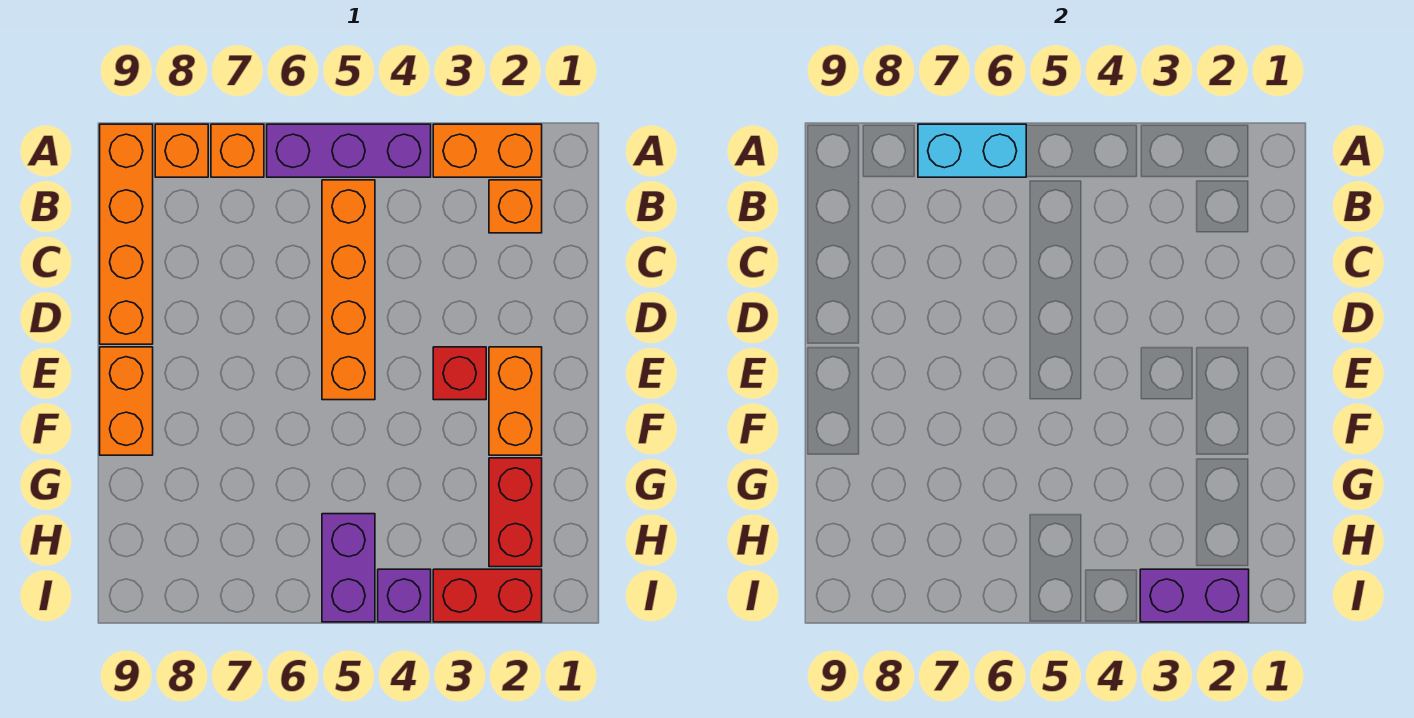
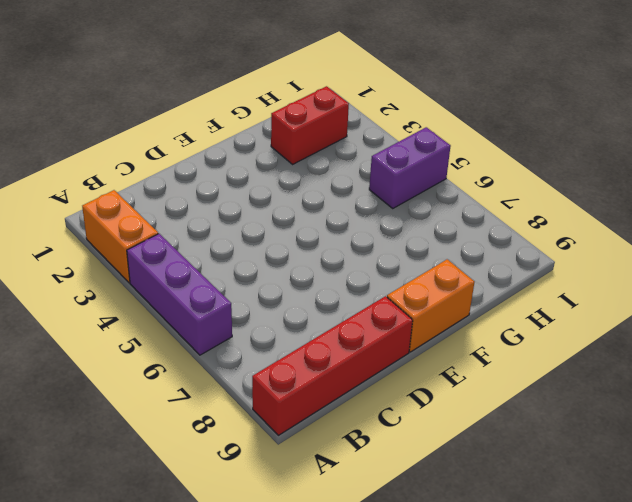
red 1x4 brick [252,296,413,435] -> orange 1x4 brick [100,124,153,344]
none -> orange 1x1 brick [211,124,264,177]
none -> orange 1x1 brick [155,124,208,177]
none -> orange 1x1 brick [489,180,542,233]

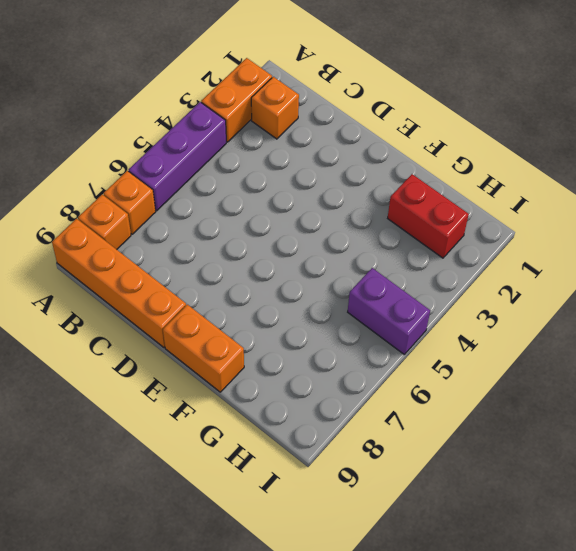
none -> orange 1x4 brick [322,180,375,400]
none -> orange 1x2 brick [489,347,542,455]
none -> red 1x1 brick [433,347,486,400]

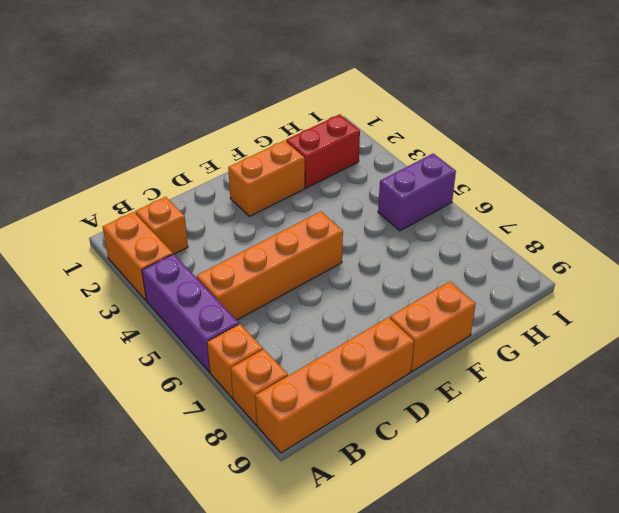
none -> red 1x1 brick [433,347,486,400]
none -> red 1x2 brick [433,569,542,622]
none -> purple 1x1 brick [378,569,431,622]

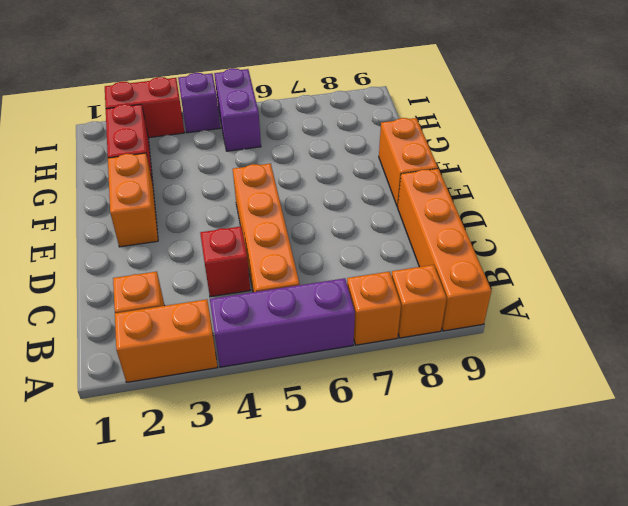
red 1x1 brick [200,226,250,297] -> red 1x1 brick moved to [433,347,486,400]
none -> cyan 1x2 brick [918,124,1026,177]
none -> purple 1x2 brick [1140,569,1249,622]

